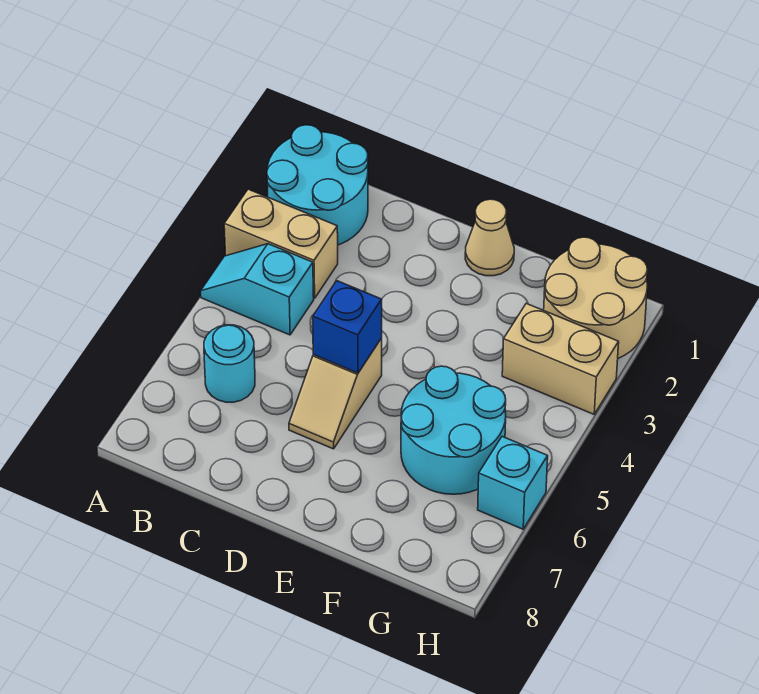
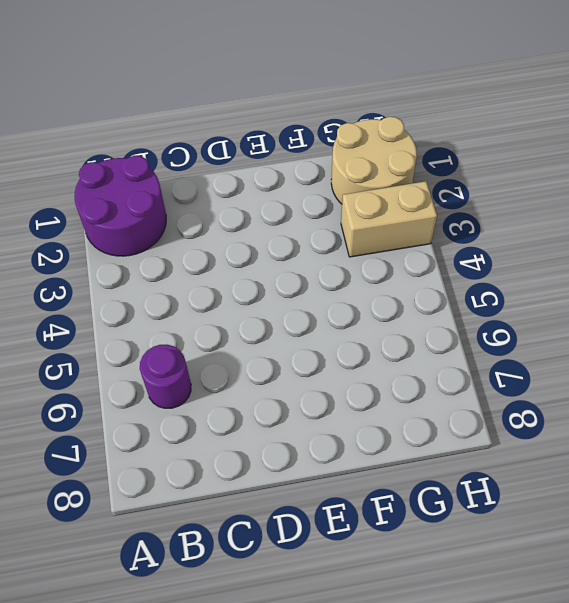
purple 2x2 round brick [75,156,166,256] -> cyan 2x2 round brick [267,125,368,245]
purple 1x1 round brick [140,344,191,408] -> cyan 1x1 round brick [204,325,255,402]
none -> tan 1x2 brick [224,189,338,298]
none -> cyan 1x2 slope [201,244,314,335]

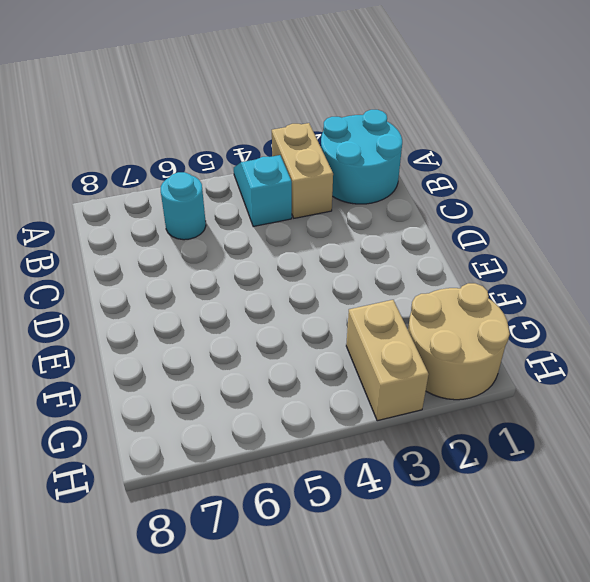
none -> tan 1x2 slope [289,338,382,449]
none -> tan 1x1 cone [465,199,514,276]

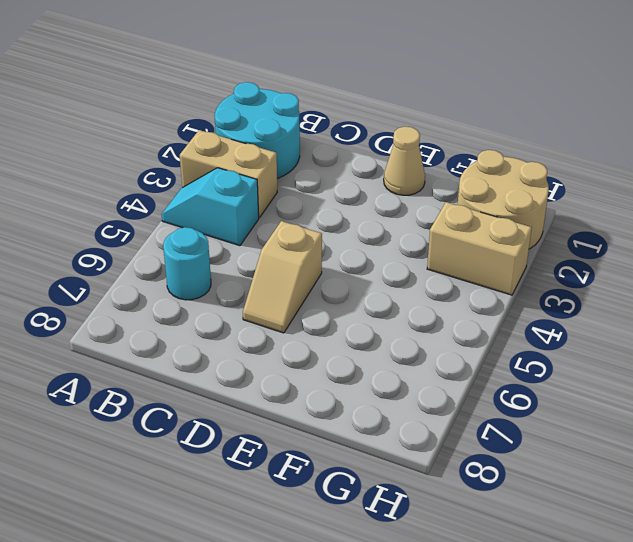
none -> cyan 2x2 round brick [401,366,506,494]
none -> cyan 1x1 brick [478,437,548,529]

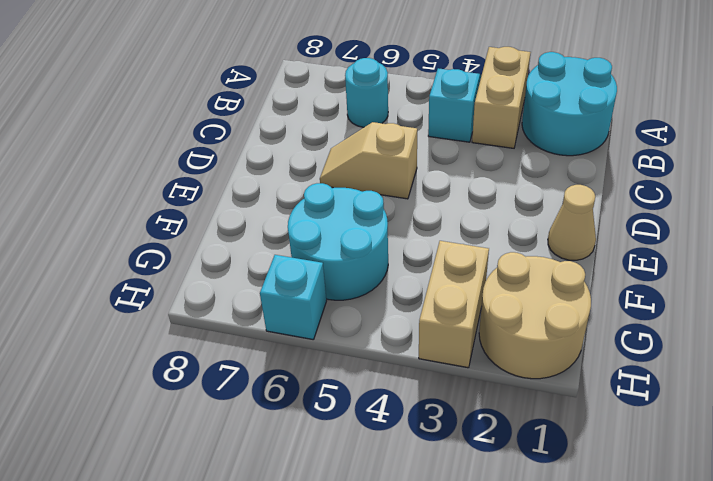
none -> blue 1x1 brick [313,281,382,373]

